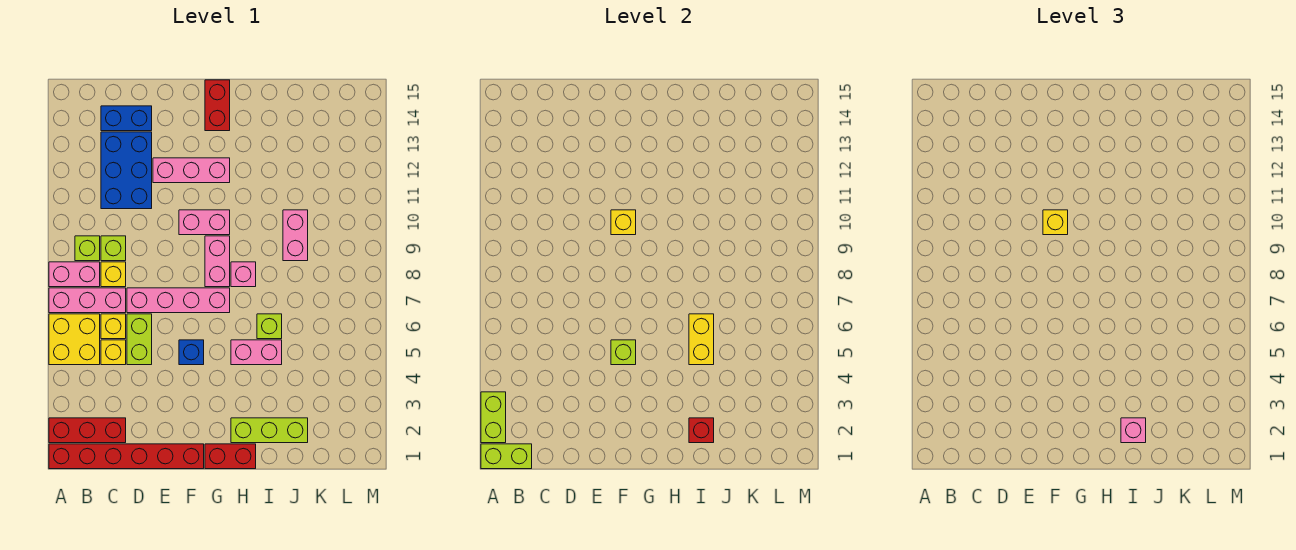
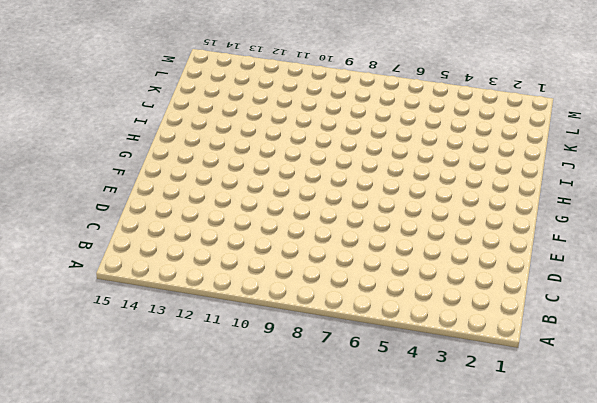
none -> red 1x6 brick [49,444,204,469]
none -> red 1x3 brick [49,418,126,443]
none -> yellow 2x2 brick [49,314,100,365]
none -> pink 1x3 brick [49,288,126,313]

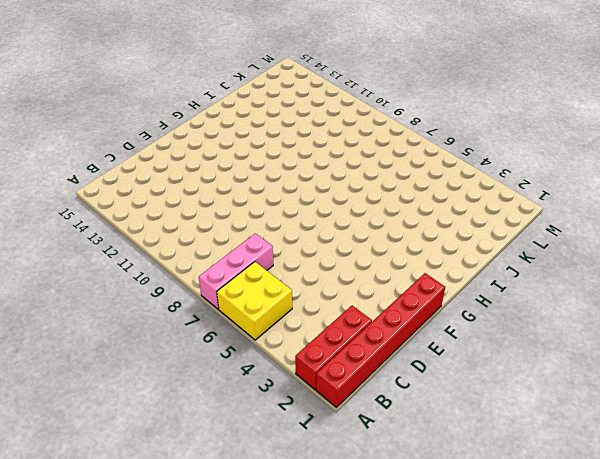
none -> pink 1x2 brick [49,262,100,287]
none -> lime 1x1 brick [75,236,100,261]
none -> yellow 1x1 brick [101,340,126,365]
none -> yellow 1x1 brick [101,314,126,339]

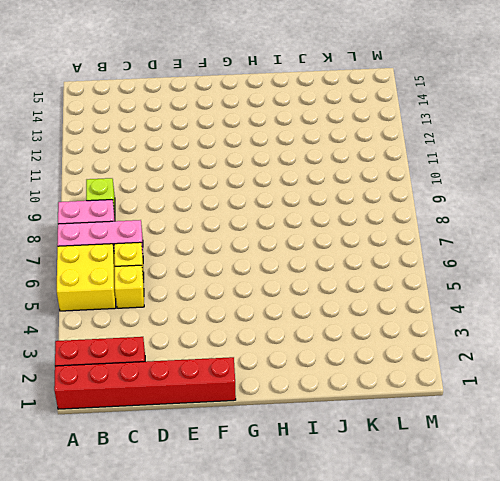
none -> yellow 1x1 brick [101,262,126,287]
none -> lime 1x1 brick [101,236,126,261]
none -> blue 2x3 brick [101,132,152,209]
none -> blue 1x2 brick [101,106,152,131]

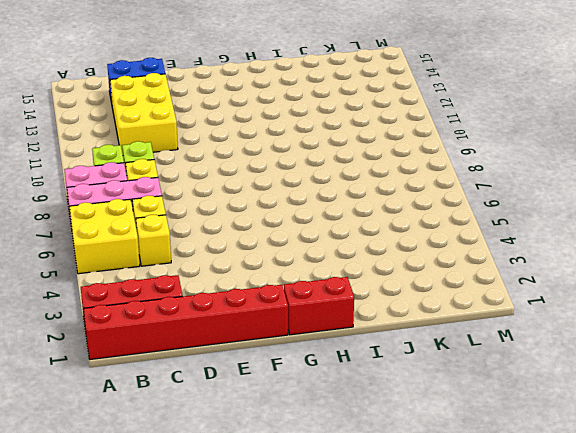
yellow 2x3 brick [110,73,178,154] -> blue 2x3 brick [101,132,152,209]
none -> lime 1x2 brick [127,314,152,365]
none -> pink 1x4 brick [127,288,230,313]
none -> pink 1x3 brick [153,158,230,183]
none -> blue 1x1 brick [179,340,204,365]

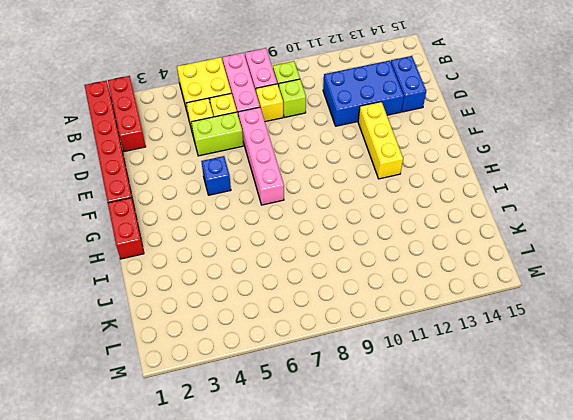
yellow 1x3 brick [358,102,403,179] -> pink 1x3 brick [153,158,230,183]
none -> pink 1x2 brick [179,210,230,235]
none -> pink 1x2 brick [205,236,230,287]
none -> red 1x2 brick [205,80,230,131]
none -> lime 1x3 brick [231,418,308,443]

